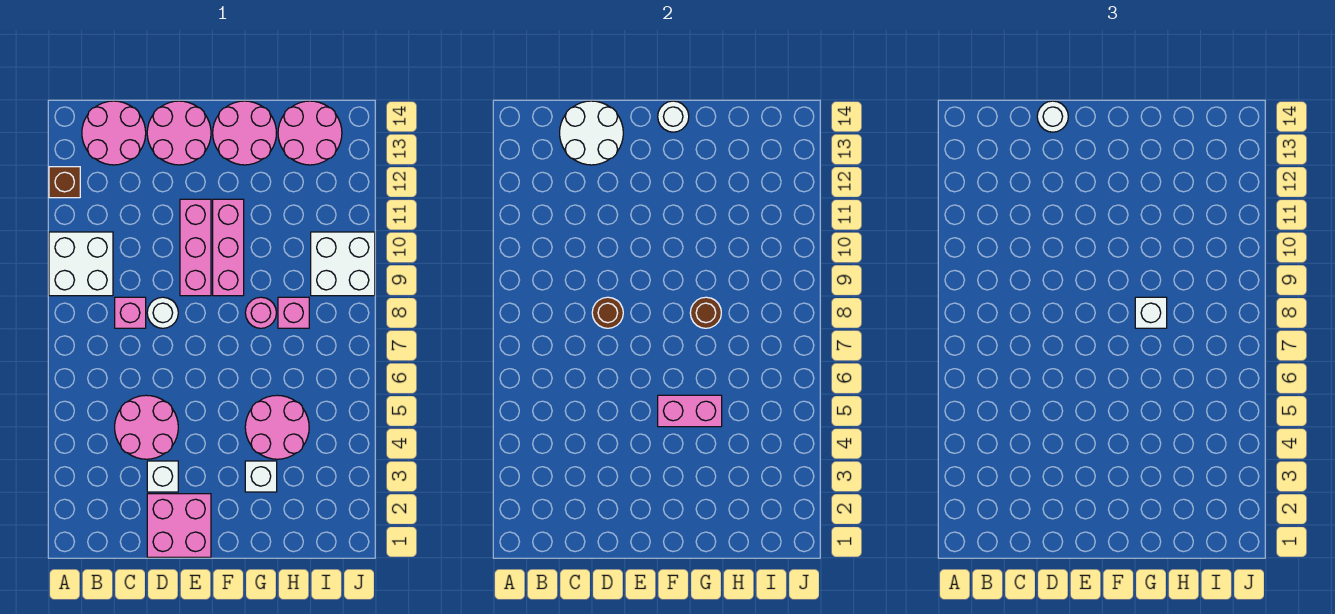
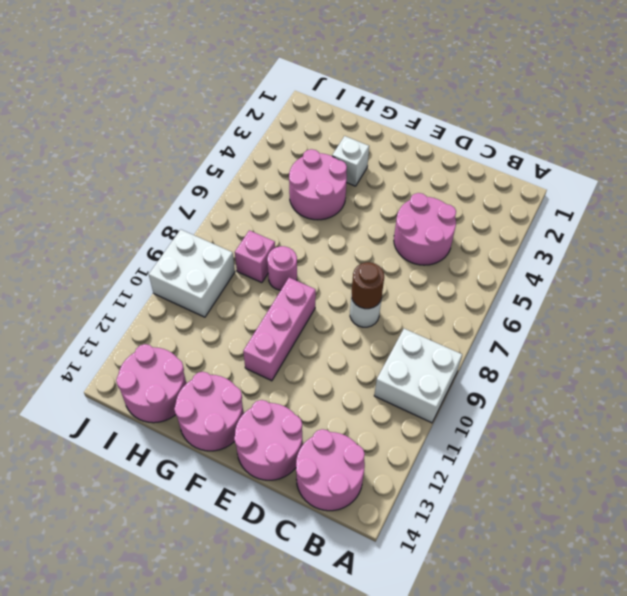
none -> brown 1x1 brick [49,167,80,198]
none -> pink 1x1 brick [115,297,146,328]
none -> pink 2x2 brick [147,494,211,557]

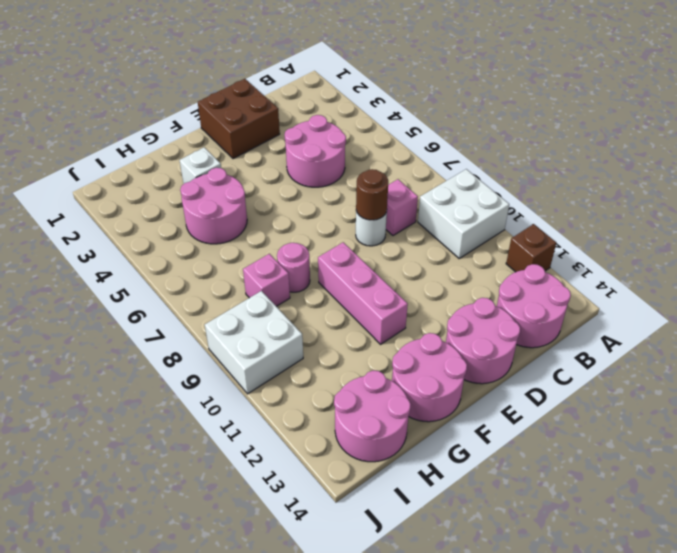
brown 2x2 brick [198,79,280,159] -> pink 2x2 brick [147,494,211,557]
none -> white 1x1 brick [147,461,178,492]
none -> pink 1x3 brick [180,199,211,296]
none -> white 2x2 round brick [560,101,623,165]

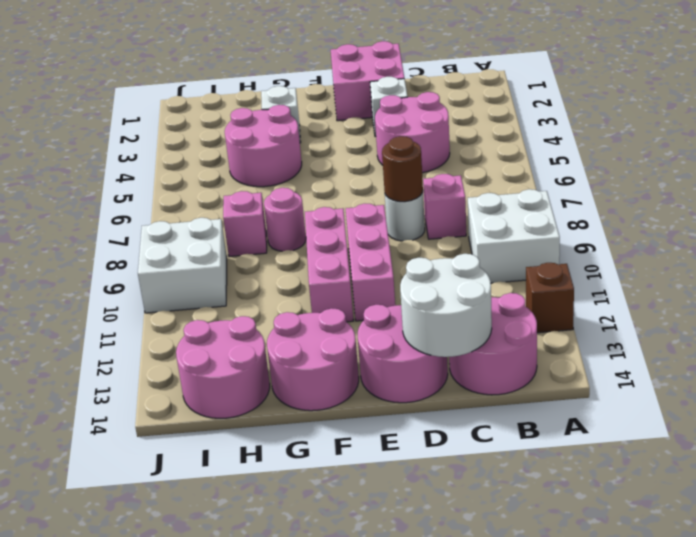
none -> pink 1x2 brick [658,395,722,427]
none -> white 1x1 round brick [658,101,689,132]
none -> brown 1x1 round brick [690,297,721,328]

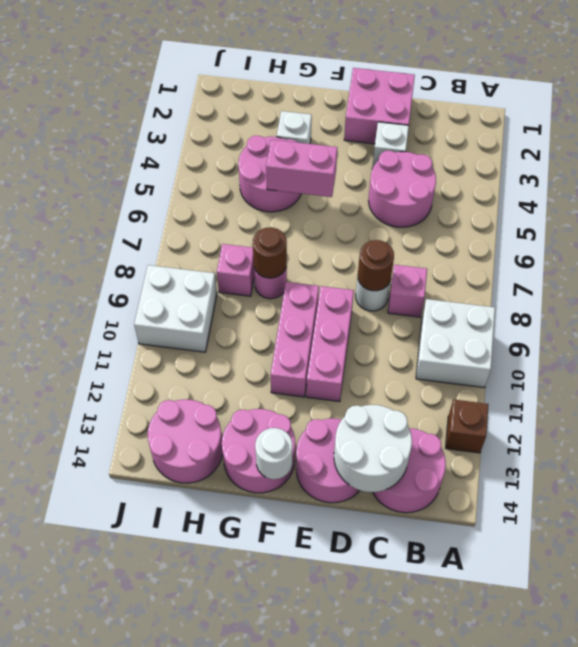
none -> white 1x1 round brick [1037,101,1068,132]
none -> white 1x1 brick [1135,297,1167,328]

